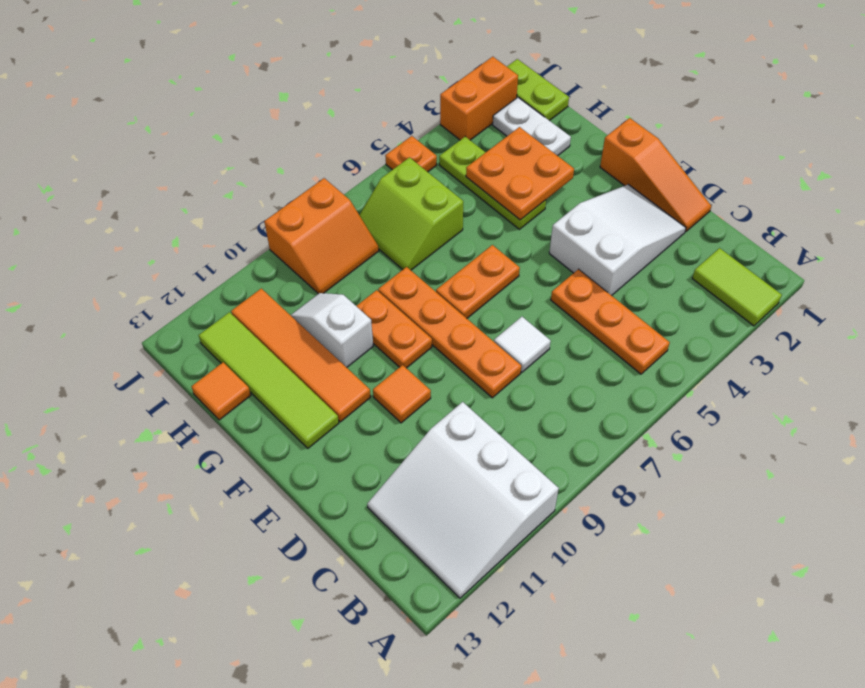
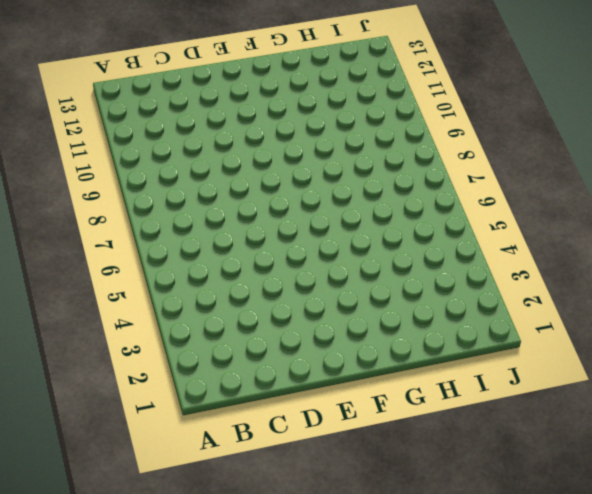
none -> lime 1x2 tile [692,248,782,326]
none -> white 3x3 slope [367,402,559,598]
none -> orange 1x3 plate [551,269,670,374]

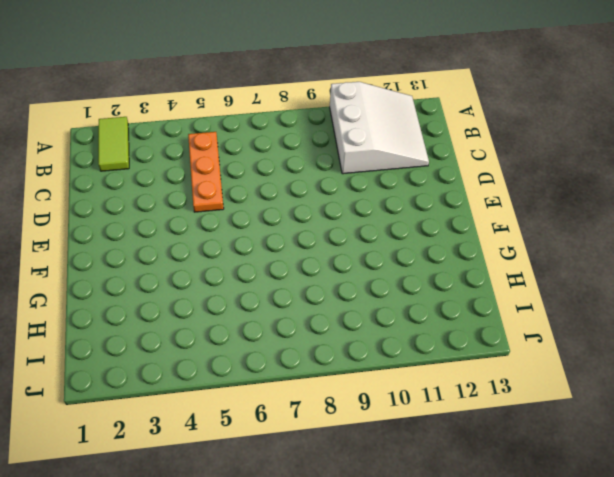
none -> orange 1x3 slope [600,118,711,232]
none -> white 2x3 slope [549,185,686,296]
none -> white 1x1 tile [494,317,551,372]

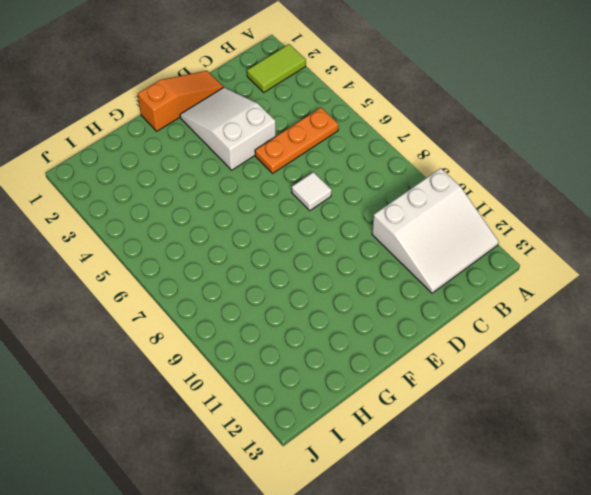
none -> orange 1x4 plate [378,267,521,398]
none -> orange 1x1 tile [373,365,431,423]
none -> orange 1x2 plate [436,245,520,318]

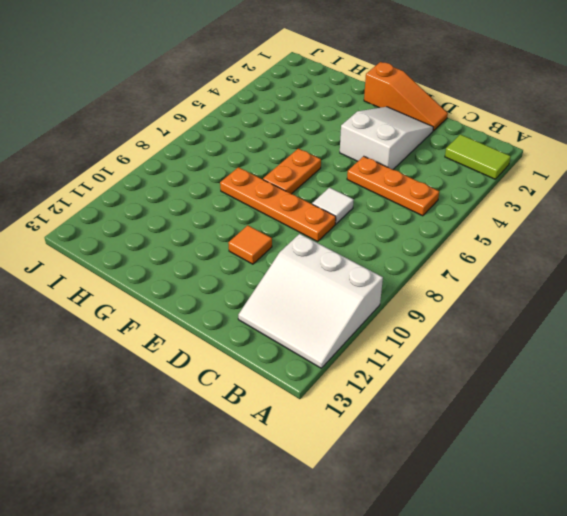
none -> orange 1x2 plate [357,290,432,368]
none -> orange 1x4 tile [231,288,371,422]
none -> lime 1x4 tile [199,312,339,448]

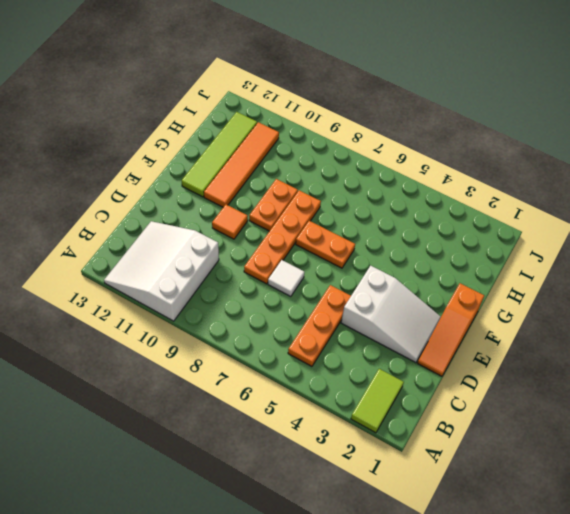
none -> lime 1x3 plate [439,137,546,229]
none -> white 1x2 slope [291,293,373,367]
none -> white 1x2 plate [493,97,571,156]

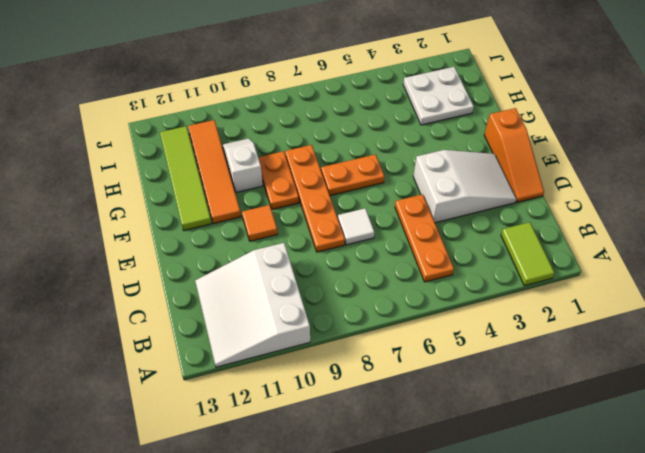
white 2x2 plate [403,67,474,125] -> white 1x2 plate [493,97,571,156]
none -> lime 1x3 plate [439,137,546,229]
none -> lime 2x2 slope [360,158,463,270]
none -> orange 1x1 tile [191,362,251,420]

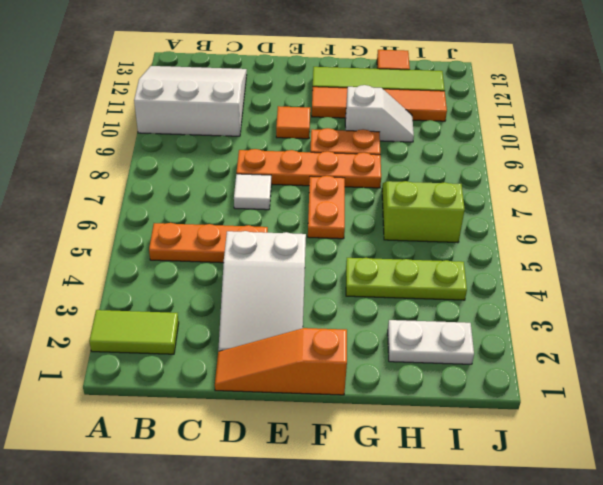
none -> lime 1x2 plate [507,59,569,121]
none -> orange 2x2 slope [264,178,379,294]
none -> orange 1x2 brick [440,57,518,140]

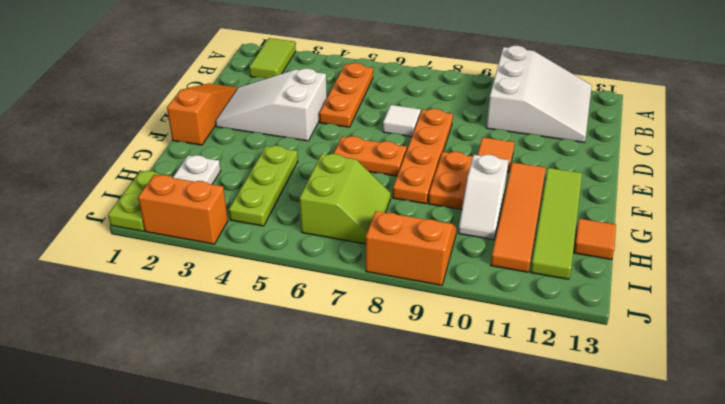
none -> orange 1x1 plate [385,136,437,172]
none -> orange 2x2 plate [466,127,574,220]

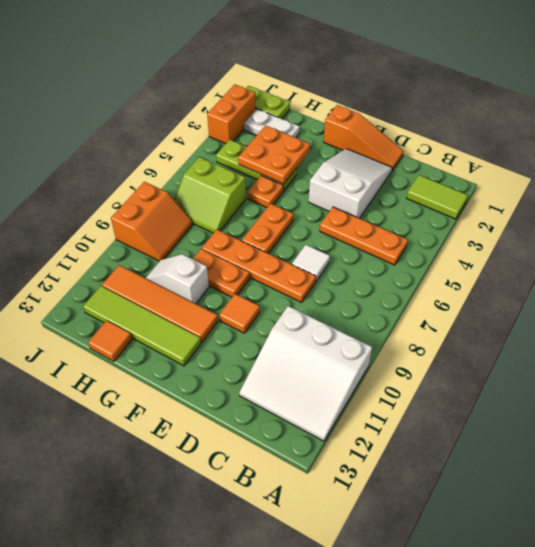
orange 1x1 plate [247,176,283,208] -> orange 1x1 plate moved to [385,136,437,172]

